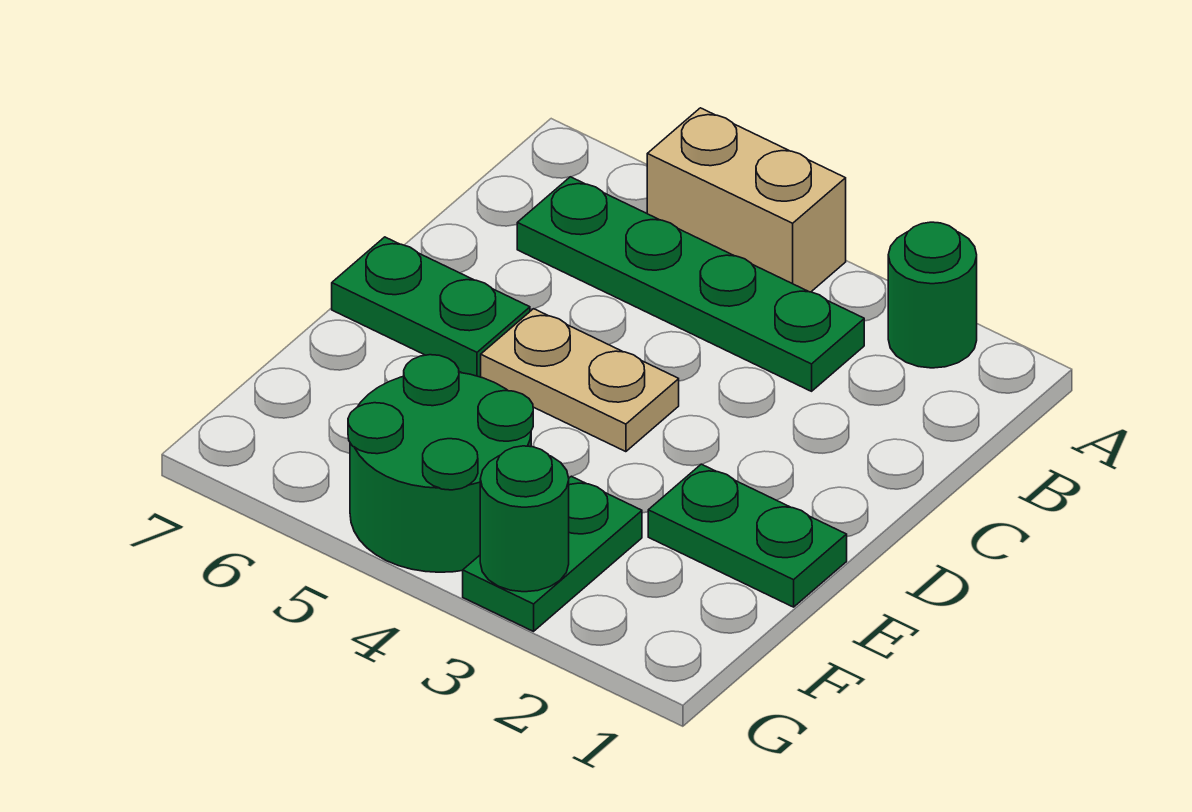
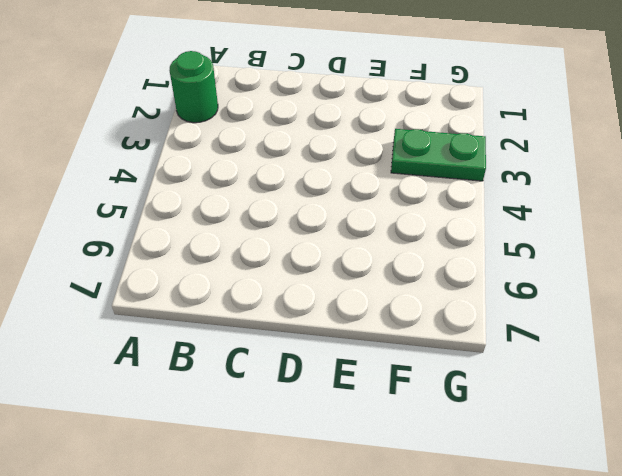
none -> tan 1x2 brick [647,108,846,292]
none -> green 1x4 plate [517,177,864,391]

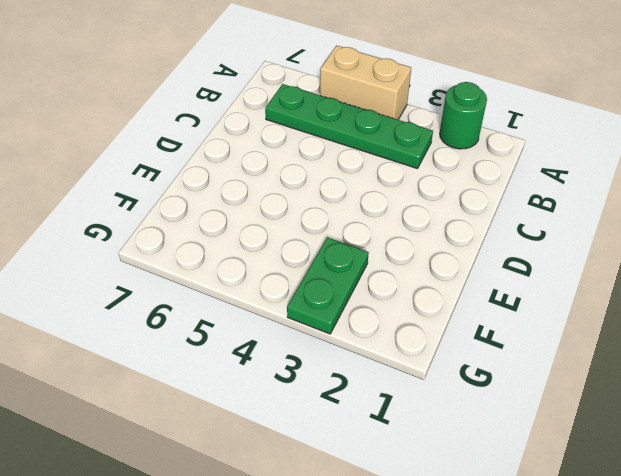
none -> tan 1x2 plate [481,309,679,452]
none -> green 1x2 plate [332,237,530,377]

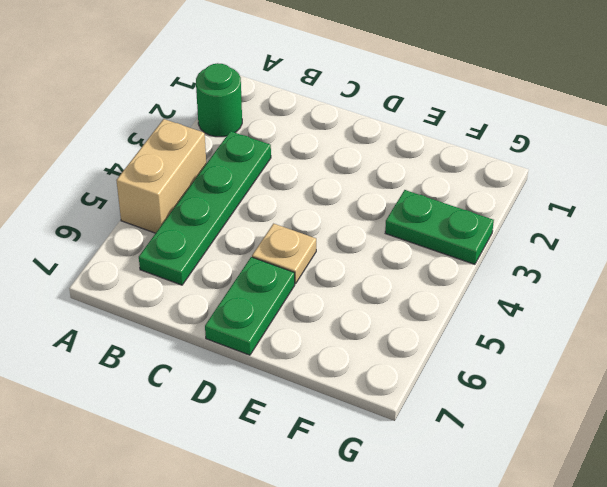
tan 1x1 plate [252,224,316,284] -> tan 1x2 plate [481,309,679,452]
none -> green 1x2 plate [648,464,847,607]
none -> green 2x2 round brick [348,355,533,572]

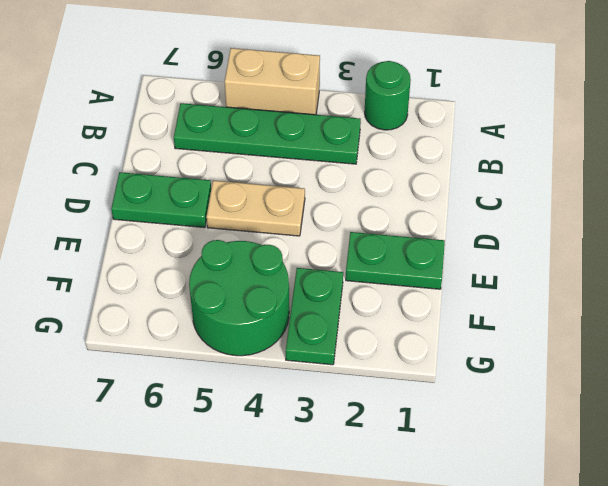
none -> green 1x1 round brick [480,446,569,592]

